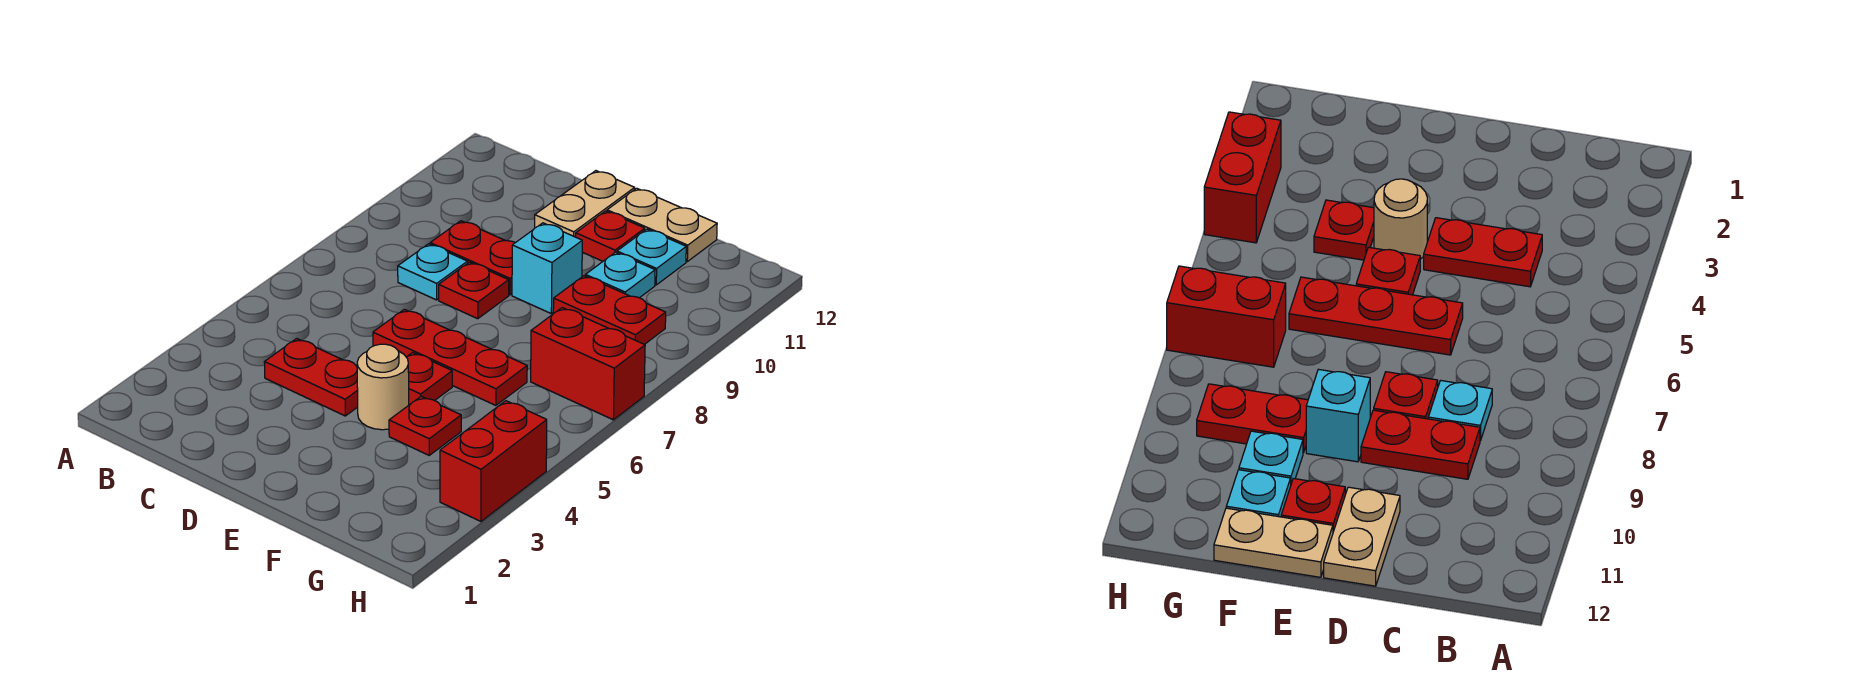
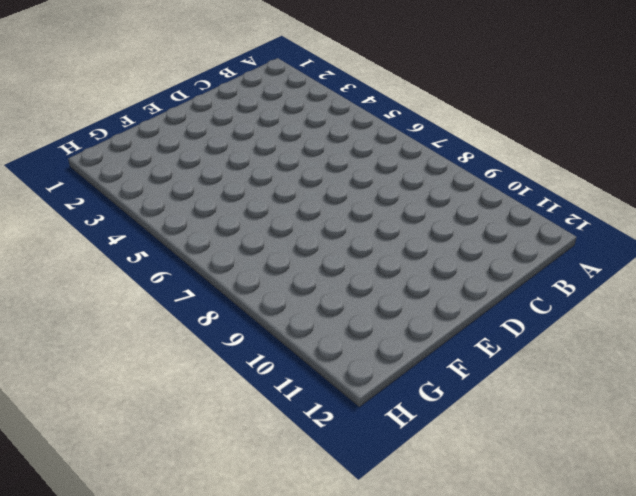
none -> red 1x2 plate [264,339,358,416]
none -> cyan 1x1 plate [398,244,468,300]
none -> red 1x2 plate [430,221,515,295]

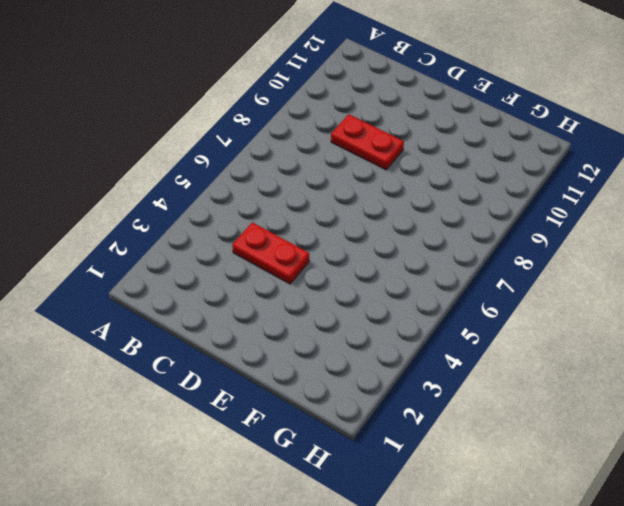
none -> cyan 1x1 plate [398,244,468,300]
none -> red 1x3 plate [373,309,527,405]
none -> red 1x1 plate [439,262,509,319]

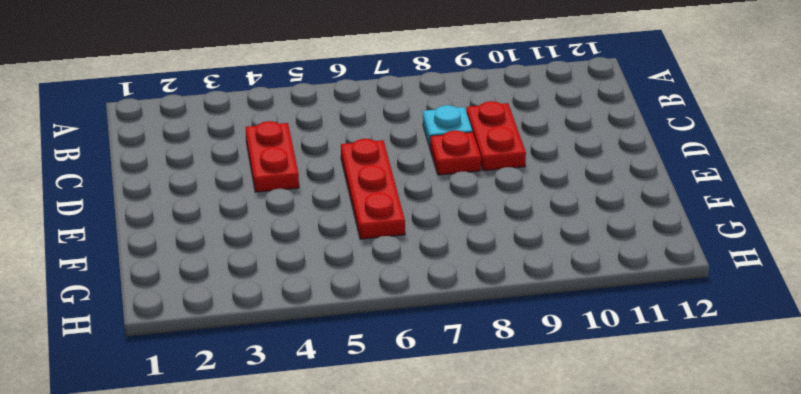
none -> tan 1x2 plate [535,171,635,237]
none -> tan 1x1 round brick [357,344,409,430]
none -> red 1x1 plate [407,352,452,405]

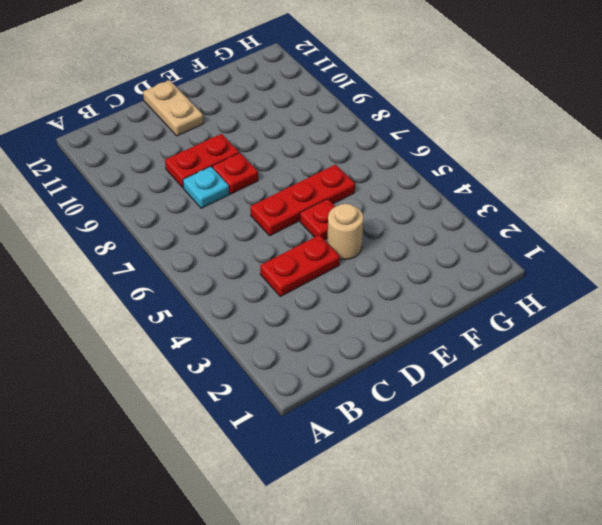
none -> cyan 1x1 brick [512,223,582,314]
none -> red 1x1 plate [576,211,645,261]
none -> tan 1x2 plate [607,188,717,262]

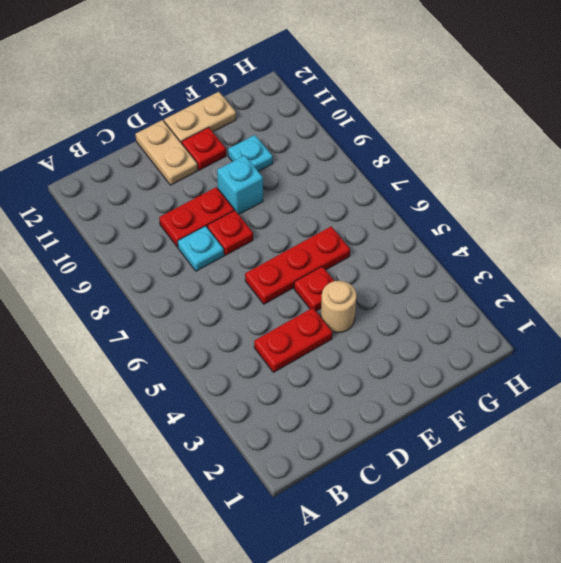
none -> red 1x1 plate [389,396,461,455]
none -> red 1x2 plate [553,276,666,344]
none -> cyan 1x1 plate [617,229,686,285]

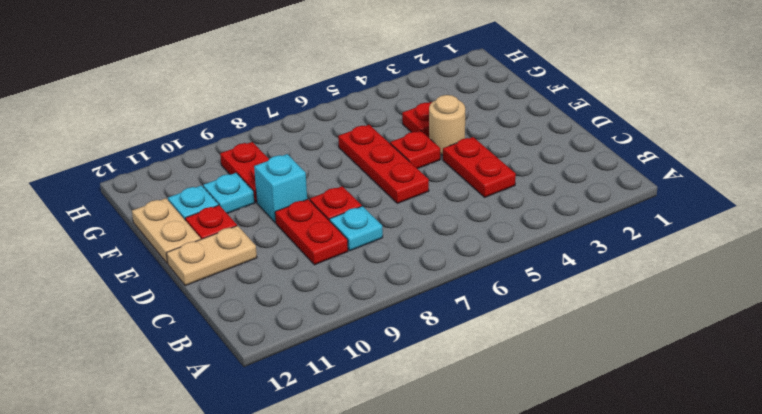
none -> red 1x2 brick [531,308,645,420]
none -> red 1x2 brick [440,401,547,521]

